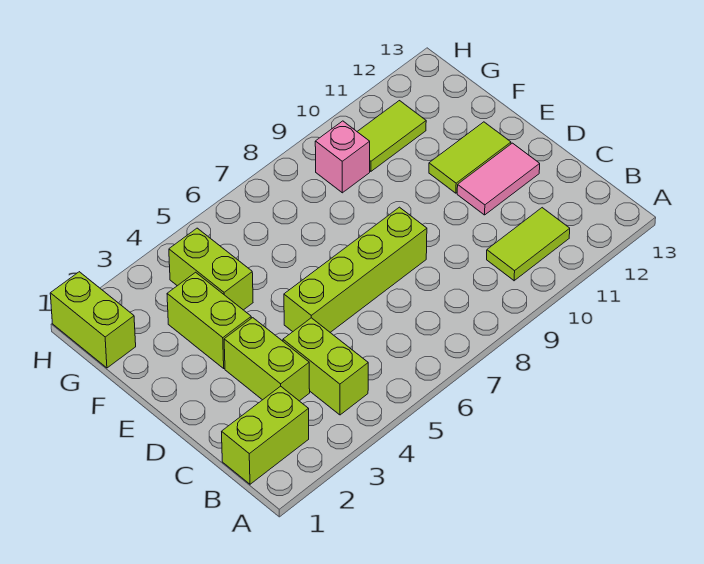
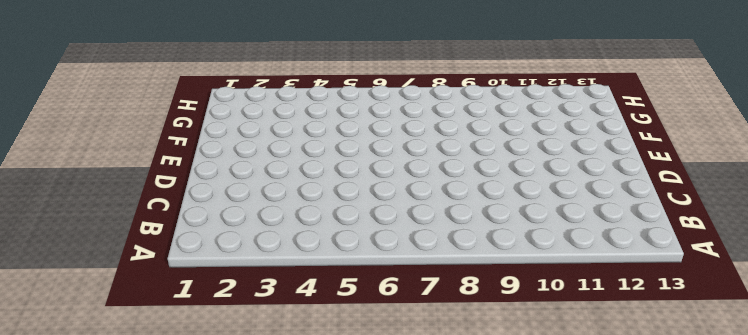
none -> lime 1x2 brick [222,386,309,484]
none -> lime 1x2 brick [283,318,368,415]
none -> lime 1x2 tile [487,208,570,281]

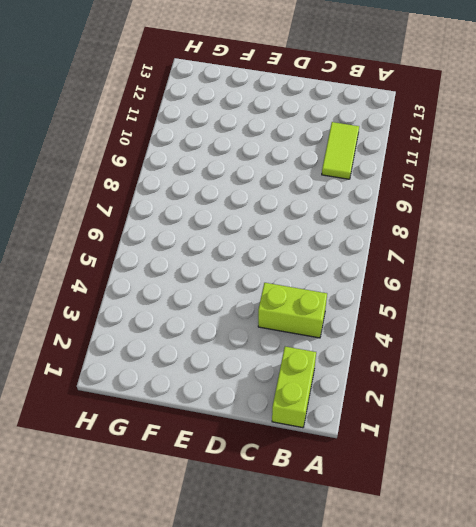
none -> lime 1x2 brick [224,318,310,401]
none -> lime 1x4 brick [284,207,427,332]
none -> pink 1x2 tile [457,143,540,215]

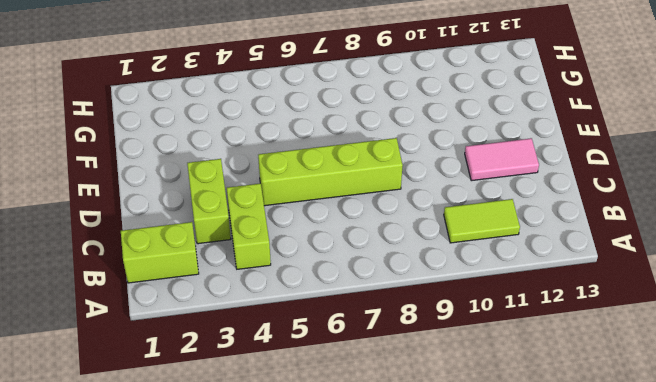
none -> lime 1x2 brick [167,272,251,368]
none -> lime 1x2 tile [429,122,511,193]
none -> lime 1x2 brick [169,228,253,310]

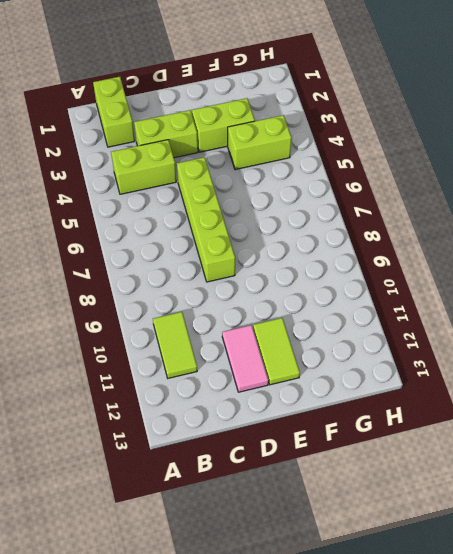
none -> lime 1x2 brick [50,272,136,368]
none -> pink 1x1 brick [315,121,370,193]
none -> lime 1x2 tile [357,101,426,171]

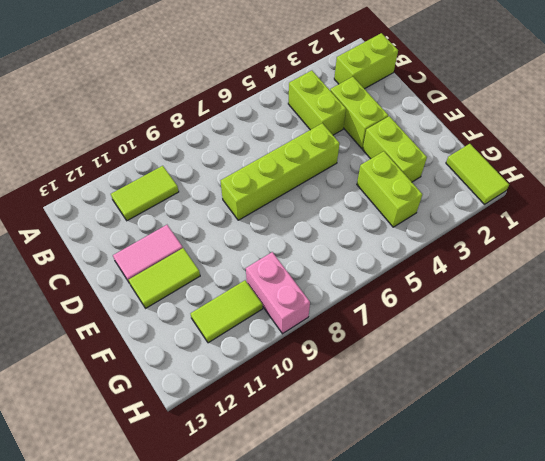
lime 1x2 tile [446,144,509,204] -> lime 1x2 brick [50,272,136,368]
pink 1x2 brick [246,252,310,334] -> pink 1x1 brick [315,121,370,193]

